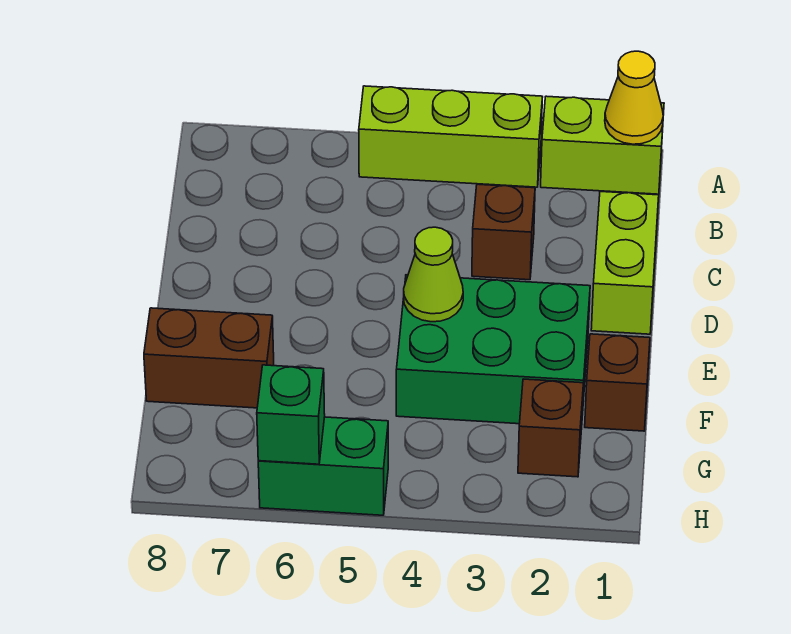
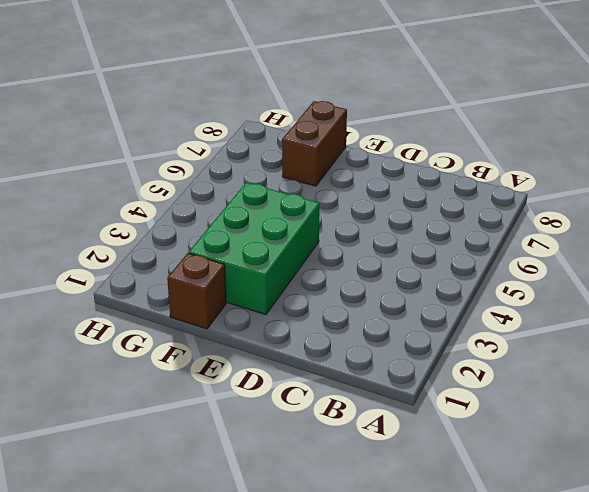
none -> lime 1x2 brick [541,96,664,194]
none -> lime 1x3 brick [359,86,542,187]
none -> lime 1x2 brick [591,192,659,334]

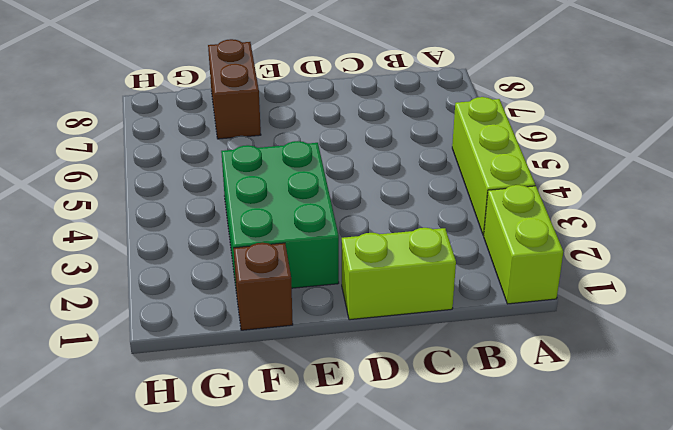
none -> brown 1x1 brick [472,184,535,280]
none -> brown 1x1 brick [518,379,583,477]
none -> green 1x2 brick [258,417,388,515]

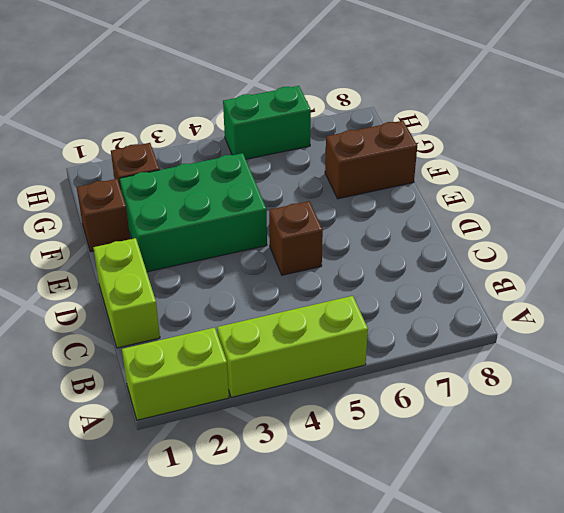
brown 1x1 brick [269,201,323,275] -> brown 1x1 brick moved to [472,184,535,280]
none -> yellow 1x1 cone [605,51,663,144]
none -> lime 1x1 cone [404,227,463,322]
none -> green 1x1 brick [257,365,325,464]

